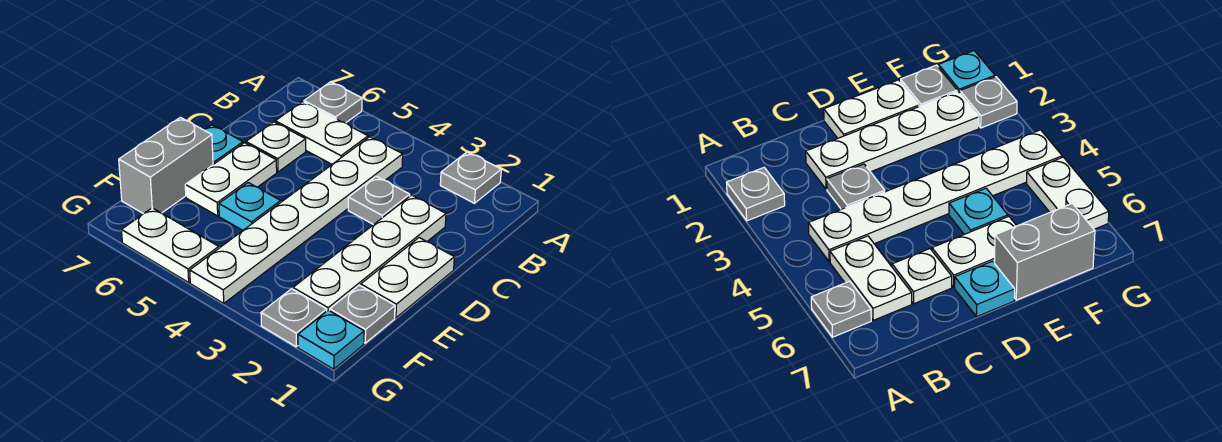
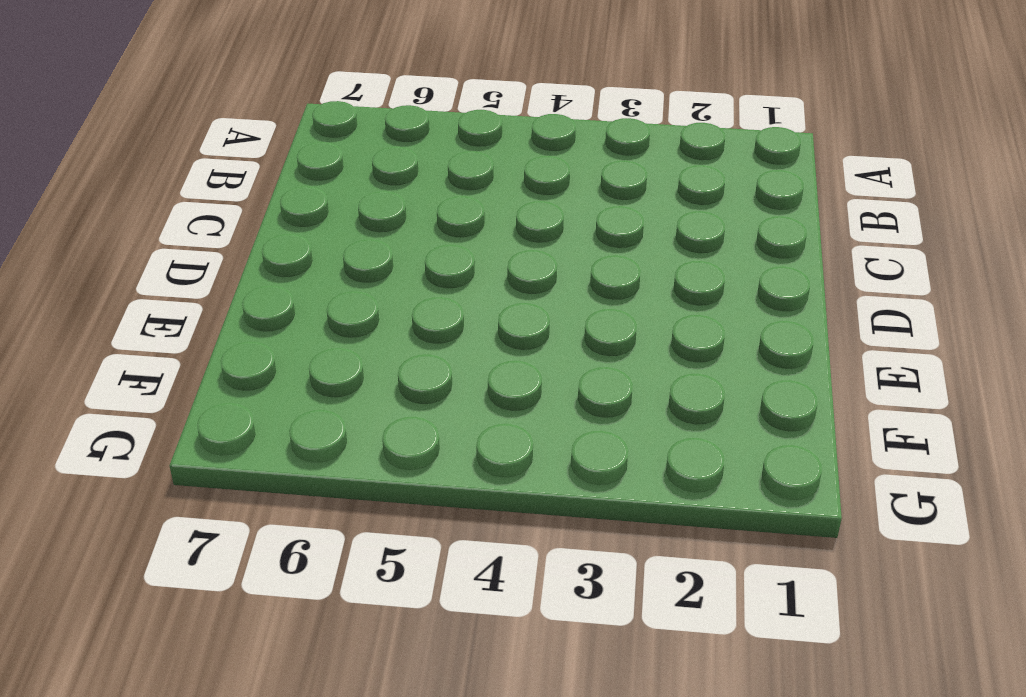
none -> grey 1x1 plate [440,152,501,203]
none -> grey 1x1 plate [304,82,362,123]
none -> white 1x6 plate [190,137,403,303]

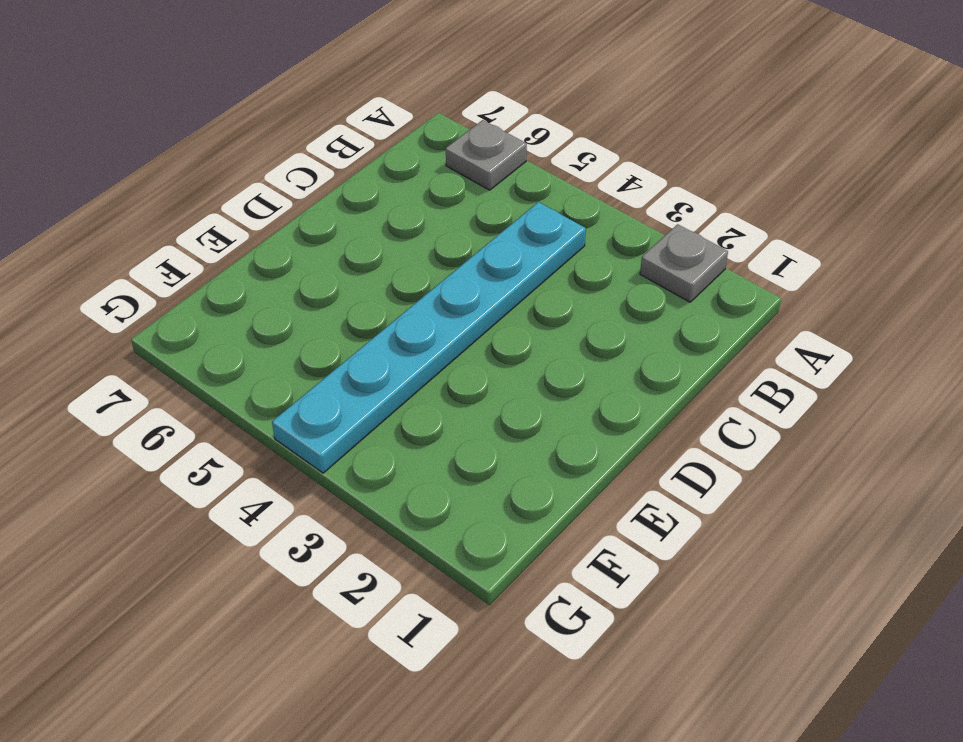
cyan 1x6 plate [272,202,586,473] -> white 1x6 plate [190,137,403,303]
none -> white 1x2 plate [275,102,368,164]
none -> white 1x4 plate [293,195,446,311]
none -> grey 1x1 plate [348,176,410,225]

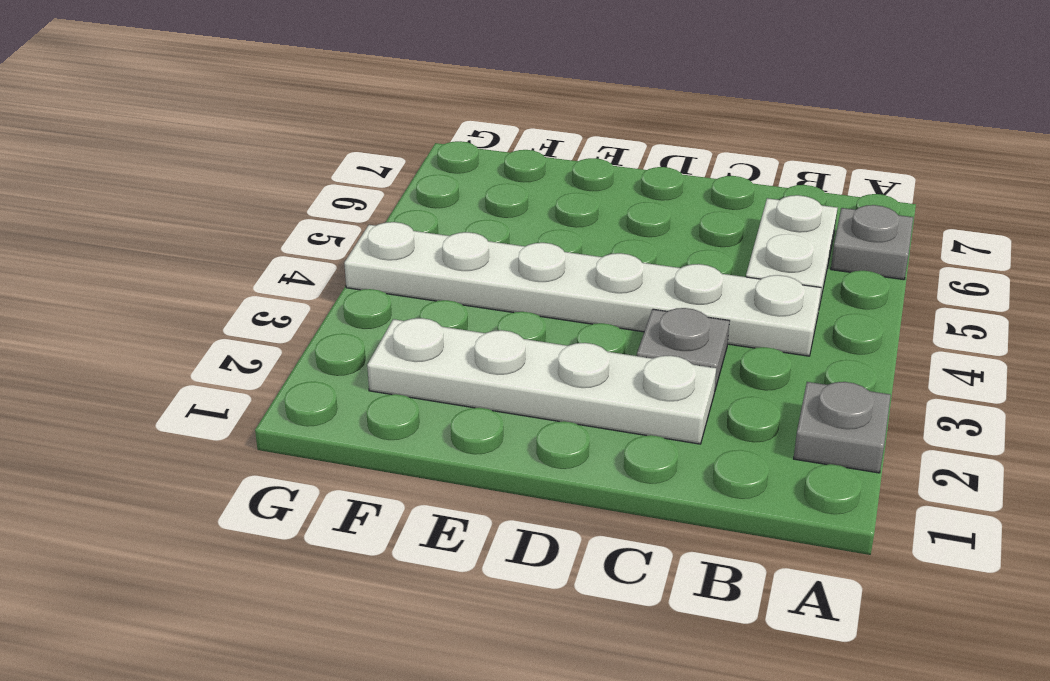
none -> white 1x1 plate [246,122,306,172]
none -> white 1x2 plate [361,238,454,318]
none -> white 1x2 plate [185,143,277,216]

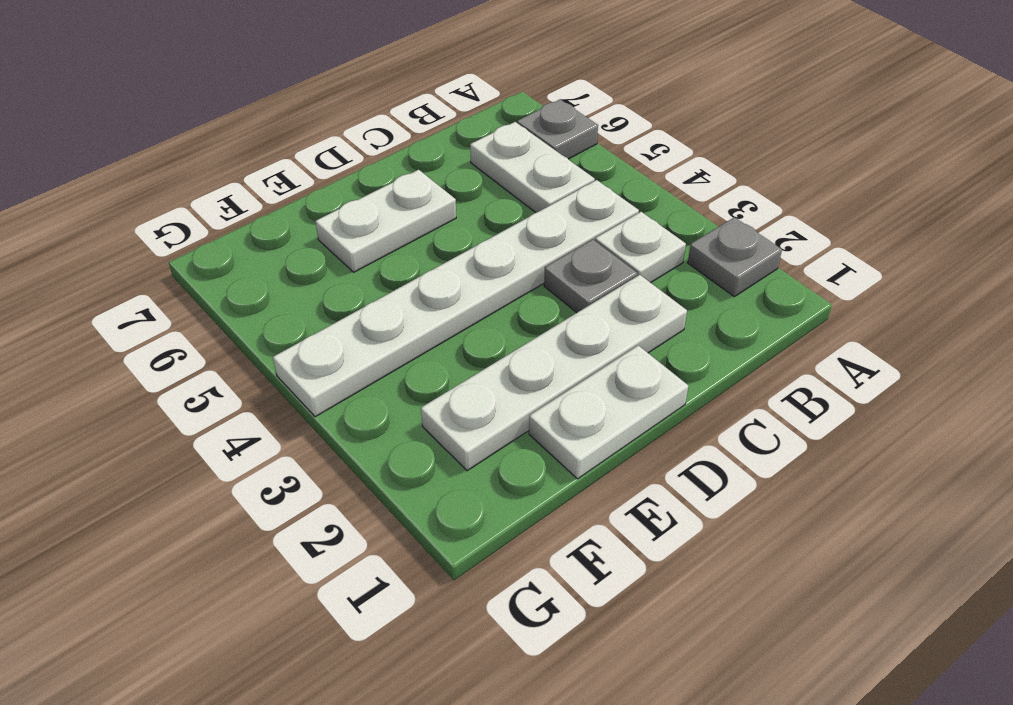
white 1x1 plate [595,212,686,283] -> white 1x1 plate moved to [246,122,306,172]
none -> cyan 1x1 plate [204,125,243,164]
none -> cyan 1x1 plate [219,183,281,230]
none -> grey 1x2 brick [119,117,213,214]

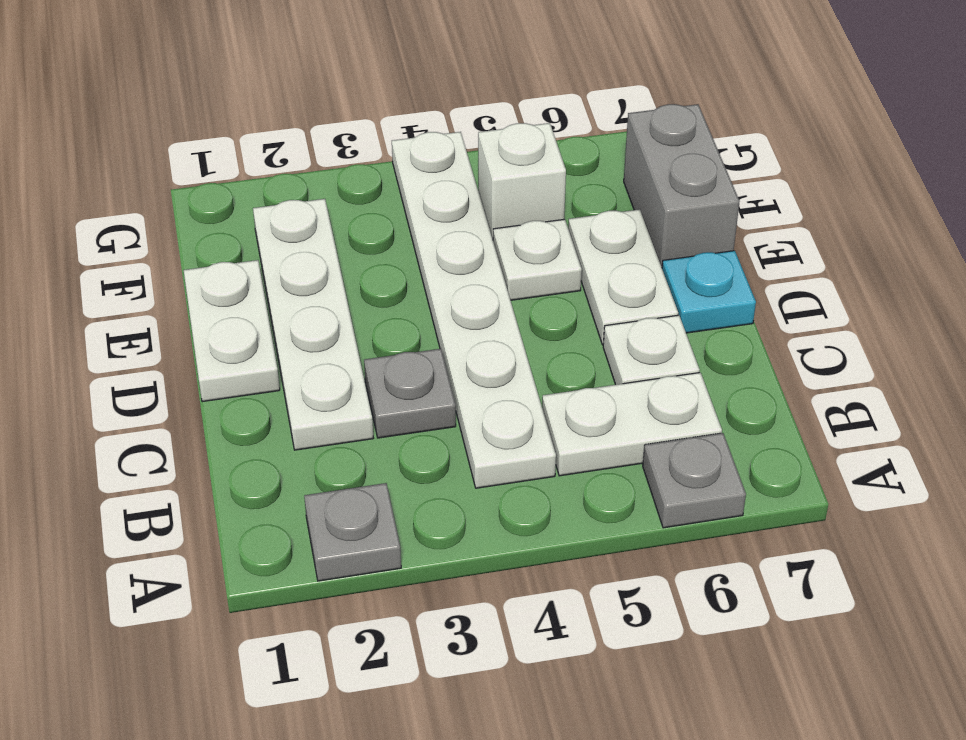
white 1x1 plate [493,219,582,300] -> cyan 1x1 plate [219,183,281,230]
white 1x1 brick [478,123,566,239] -> none
none -> grey 1x1 plate [330,285,395,343]
none -> cyan 1x1 plate [298,310,364,369]
none -> grey 1x1 plate [261,289,327,347]

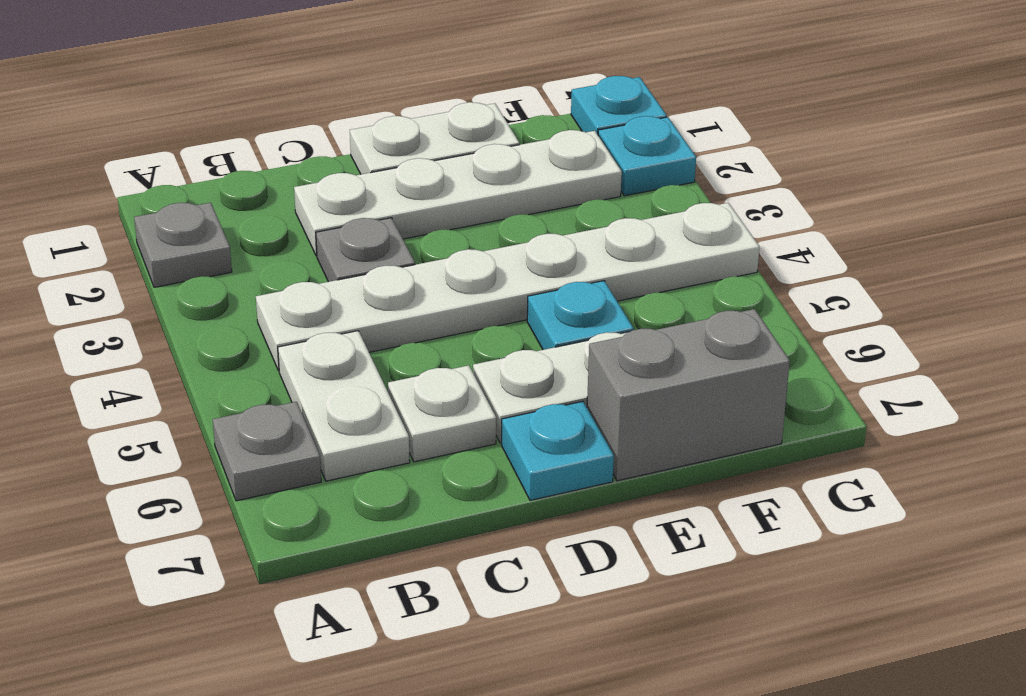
cyan 1x1 plate [598,116,696,196] -> grey 1x1 plate [261,289,327,347]
none -> grey 1x1 plate [330,285,395,343]
none -> white 1x2 plate [121,208,219,282]

